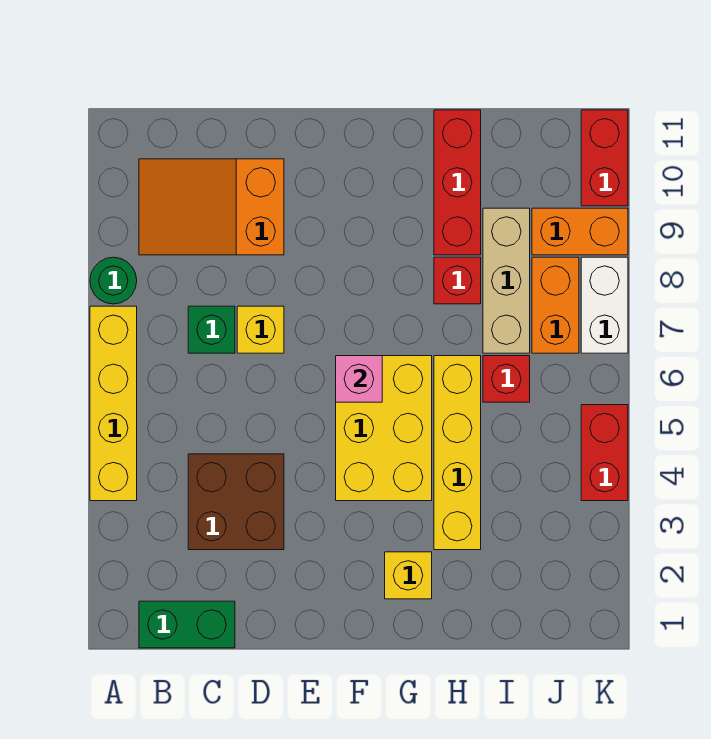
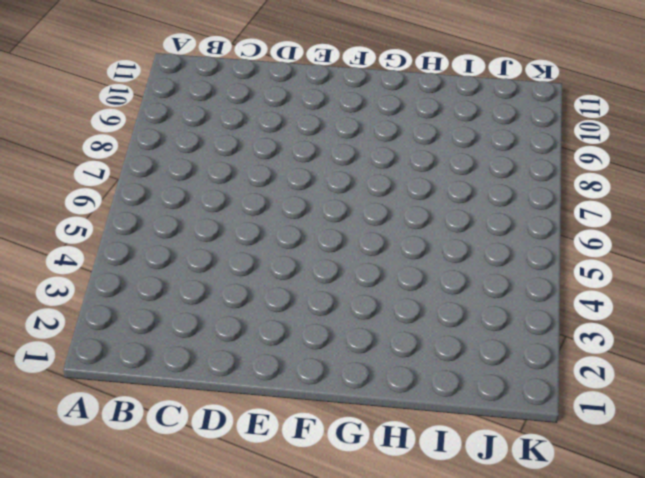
none -> yellow 1x4 brick [90,306,137,501]
none -> green 1x1 round brick [90,257,137,304]
none -> green 1x2 brick [139,601,235,648]

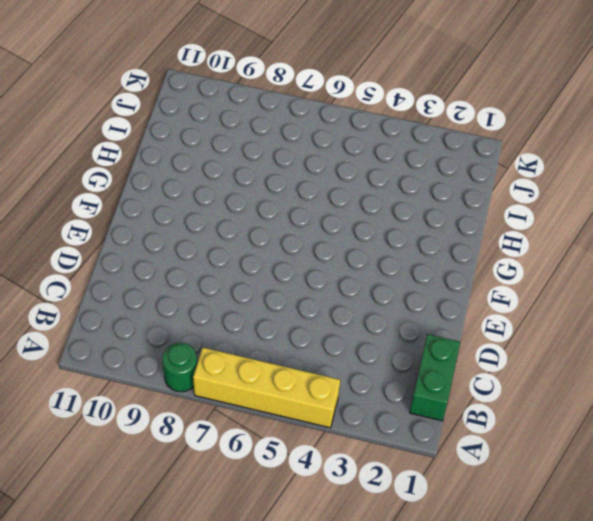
none -> orange 2x3 slope [139,159,284,255]
none -> brown 2x2 brick [188,454,284,550]
none -> green 1x1 brick [188,306,235,353]

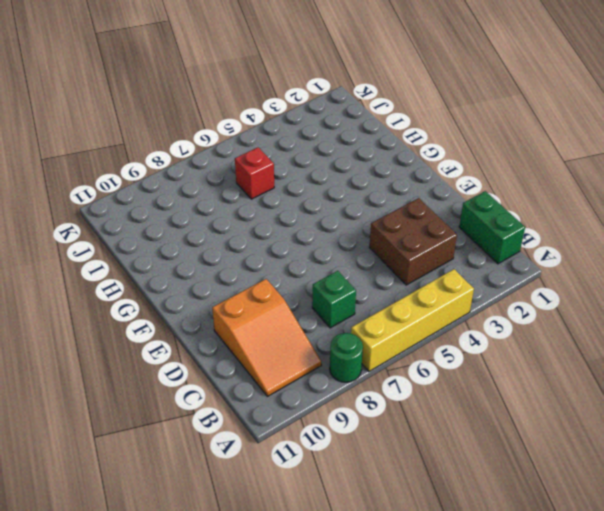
none -> yellow 1x1 brick [237,306,284,353]
none -> yellow 2x3 brick [336,356,432,501]
none -> yellow 1x1 brick [385,552,432,599]

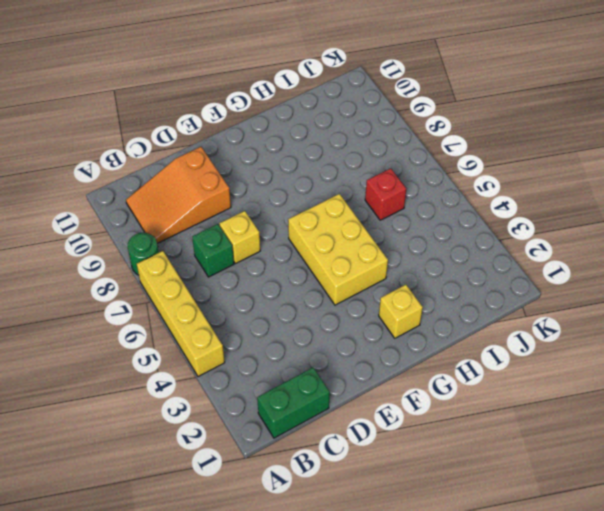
none -> brown 2x2 brick [188,454,284,550]
none -> yellow 1x4 brick [434,356,481,550]
none -> red 1x1 brick [434,257,481,304]

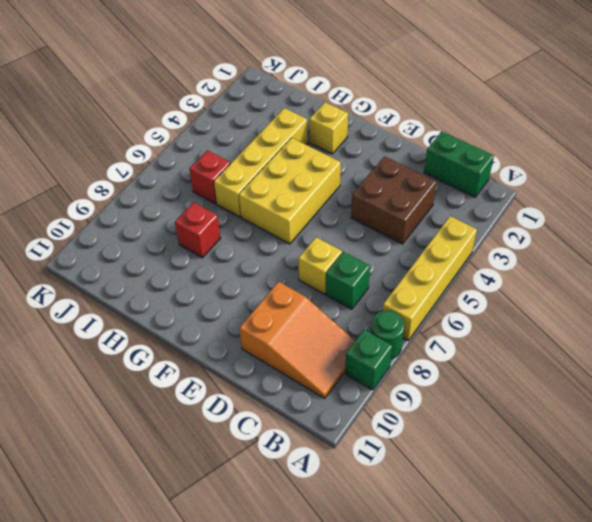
green 1x1 brick [345,330,392,390] -> none
none -> red 1x3 brick [434,110,481,255]
none -> tan 1x3 brick [483,208,530,353]
none -> orange 1x2 brick [532,257,579,353]

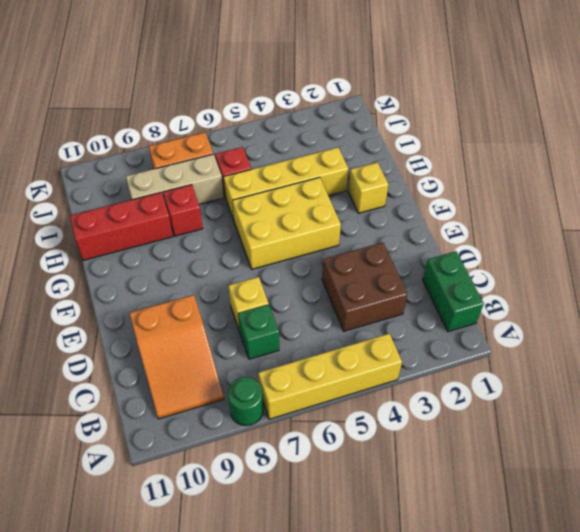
none -> orange 1x2 brick [532,208,628,255]
none -> red 1x2 brick [581,405,628,501]
none -> white 1x2 brick [581,257,628,353]

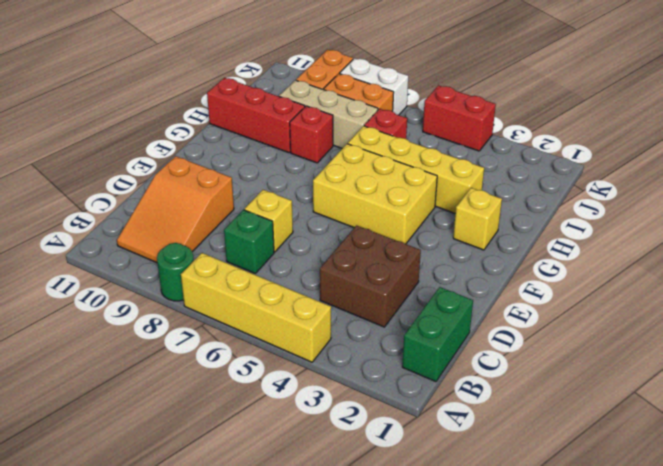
none -> red 1x2 brick [581,110,628,206]
none -> pink 1x1 brick [336,356,382,402]

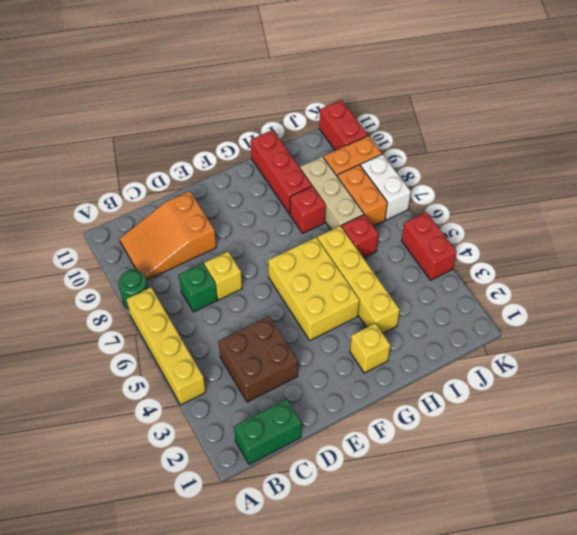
none -> pink 1x1 brick [336,356,382,402]

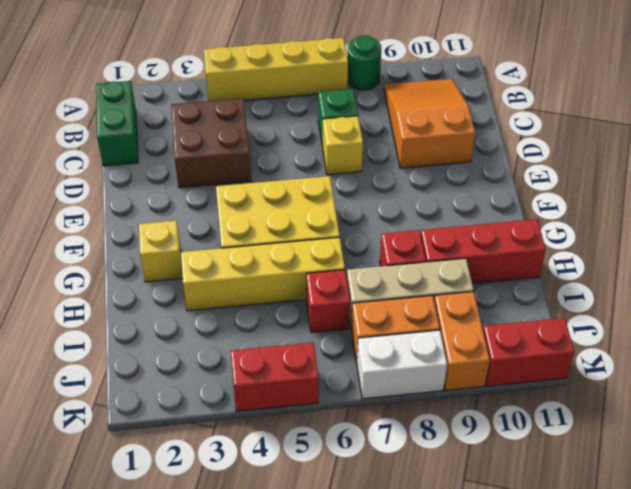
none -> pink 1x1 brick [336,356,382,402]

